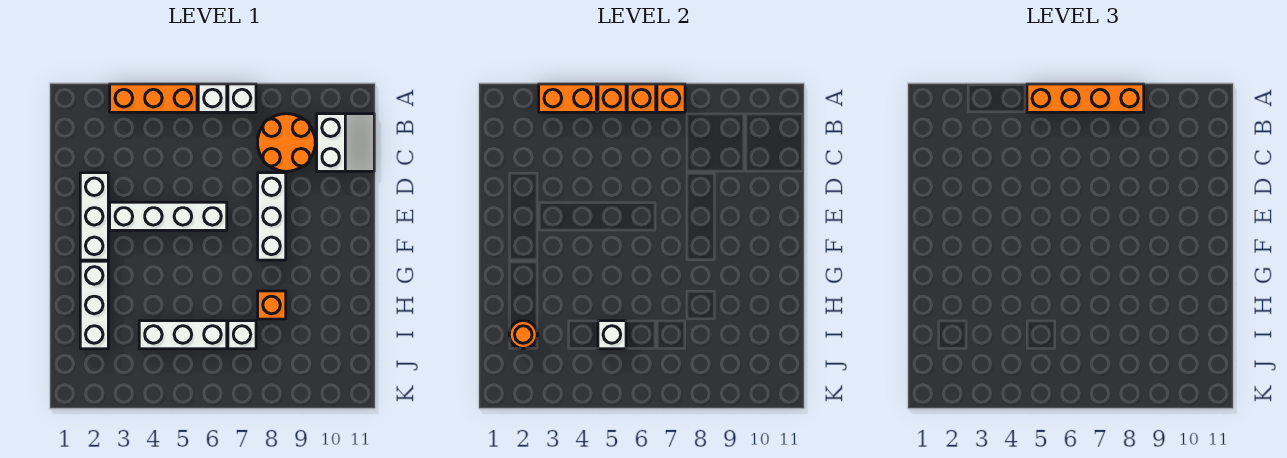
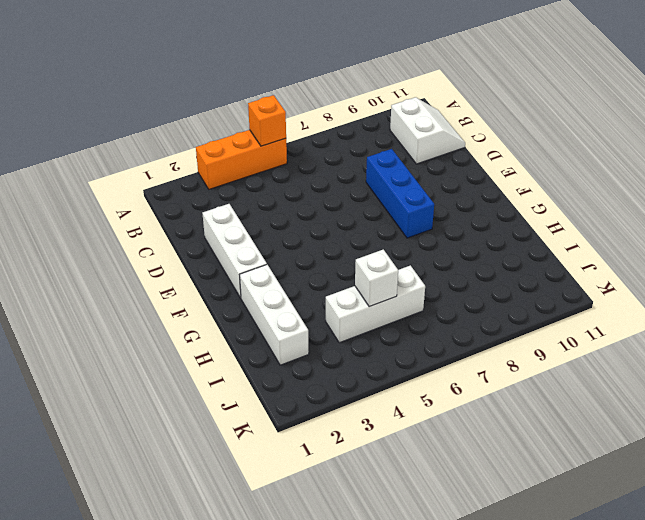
blue 1x3 brick [366,149,434,238] -> white 1x3 brick [258,173,286,260]
none -> white 1x1 brick [198,84,227,112]
none -> white 1x1 brick [228,84,256,112]
none -> orange 2x2 round brick [258,114,315,171]

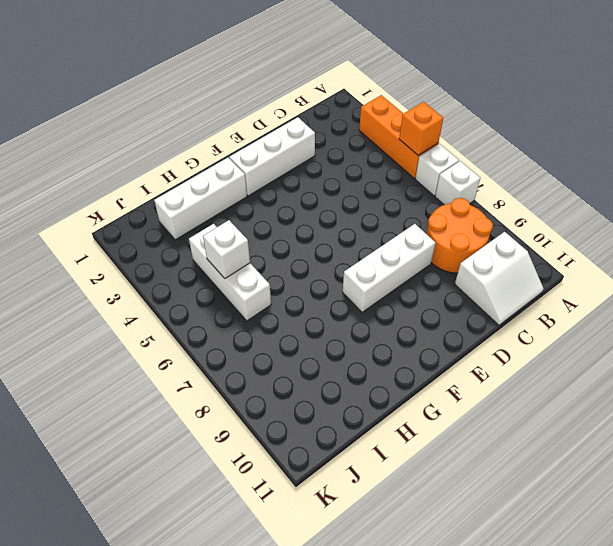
none -> white 1x4 brick [110,202,227,230]
none -> orange 1x1 brick [258,291,286,319]
none -> white 1x1 brick [228,321,256,349]

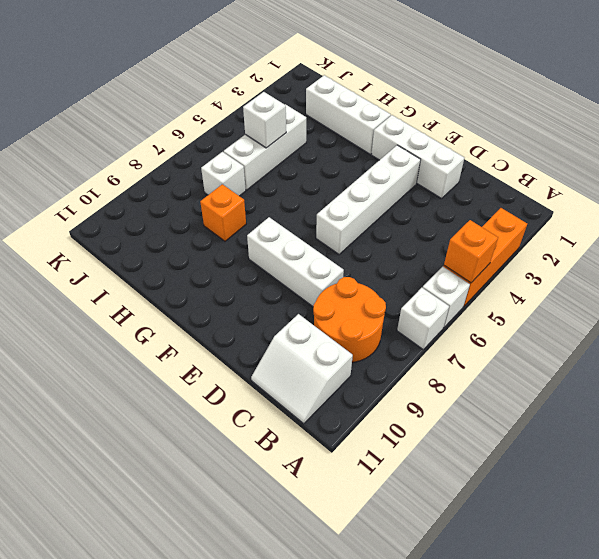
none -> orange 1x2 brick [539,84,596,112]
none -> orange 1x1 brick [627,84,656,112]
none -> orange 1x1 brick [657,84,685,112]

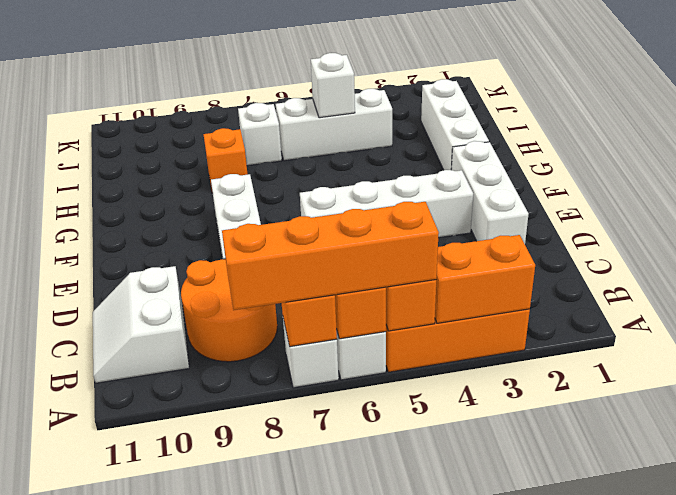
none -> orange 1x1 round brick [509,321,537,349]

